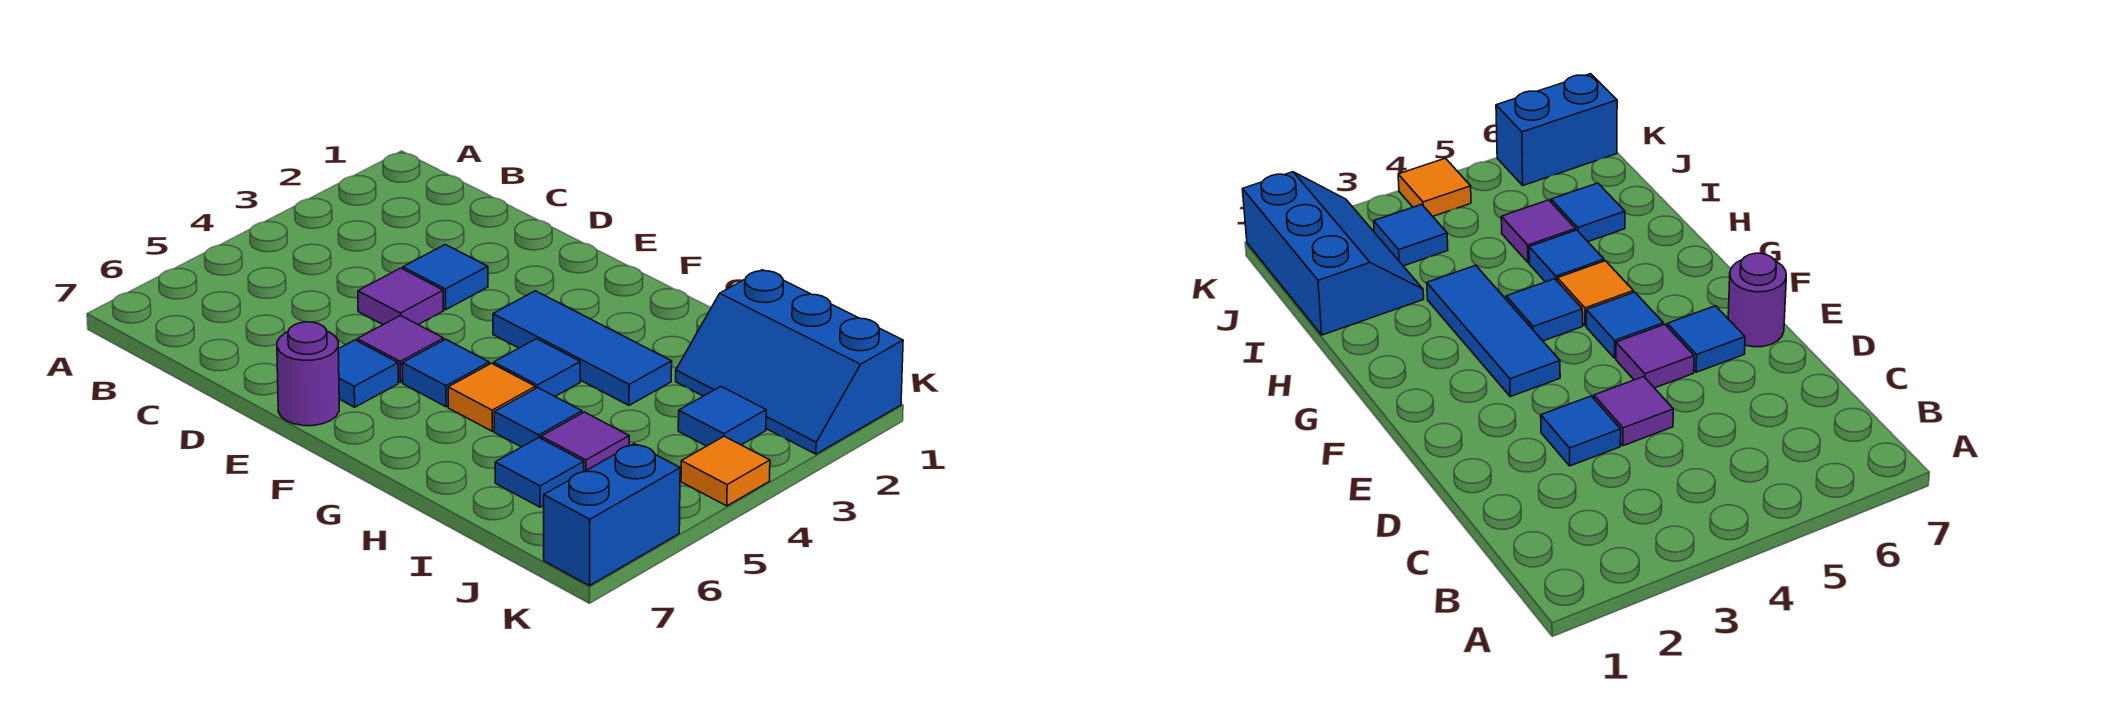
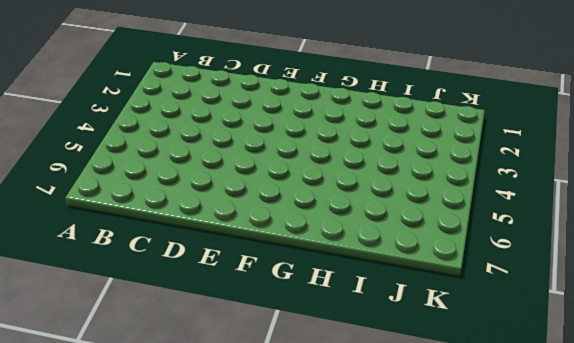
none -> blue 1x1 tile [403,245,488,310]
none -> purple 1x1 tile [358,268,444,325]
none -> purple 1x1 tile [357,315,444,382]

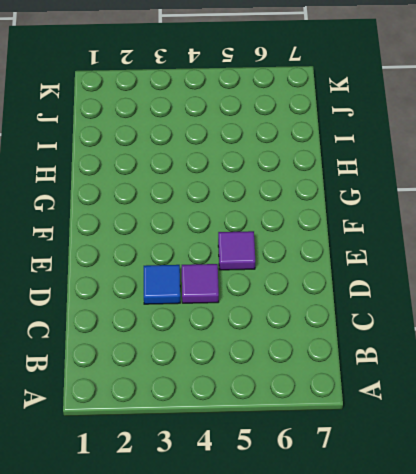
none -> blue 1x1 tile [338,340,398,407]
none -> purple 1x1 round brick [277,322,339,426]
none -> blue 1x3 tile [493,291,672,405]

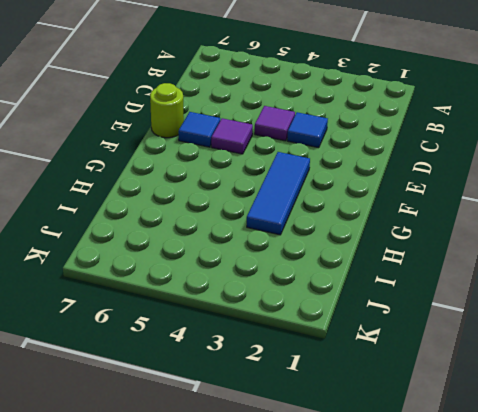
lime 1x1 round brick [150,83,184,138] -> purple 1x1 round brick [277,322,339,426]
none -> blue 1x1 tile [402,339,489,407]
none -> blue 1x1 tile [494,339,580,396]
none -> orange 1x1 tile [448,363,535,431]

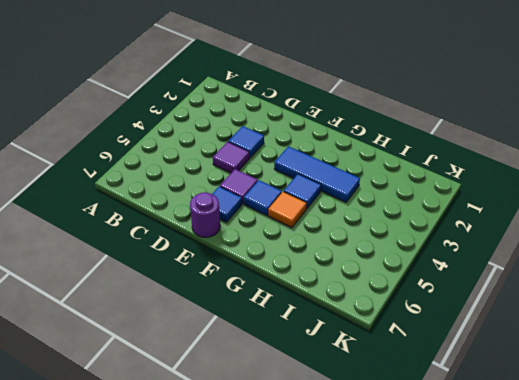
none -> blue 1x1 tile [494,388,582,447]
none -> blue 2x3 slope [676,270,903,454]
none -> purple 1x1 tile [541,412,629,472]

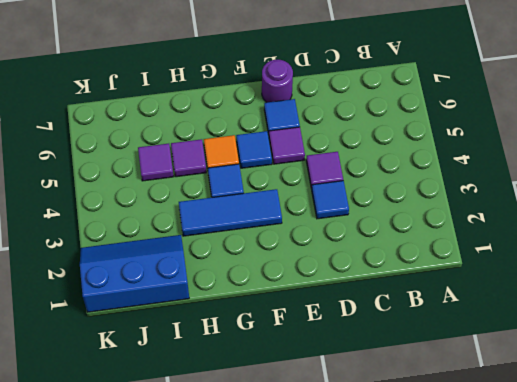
purple 1x1 tile [171,139,206,177] -> blue 1x1 tile [494,388,582,447]
none -> blue 1x1 tile [495,438,584,507]
none -> blue 1x1 tile [678,387,766,446]
none -> orange 1x1 tile [681,436,770,506]

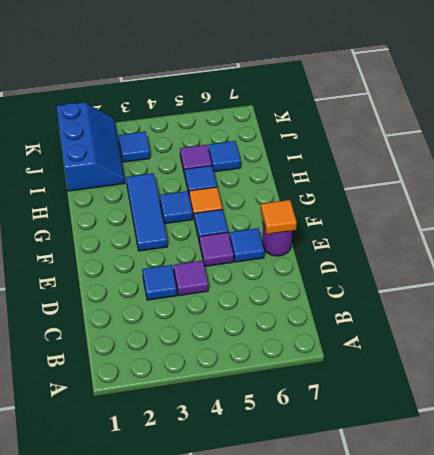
orange 1x1 tile [261,200,297,234] -> orange 1x1 tile moved to [681,436,770,506]
none -> blue 1x2 brick [544,444,680,586]

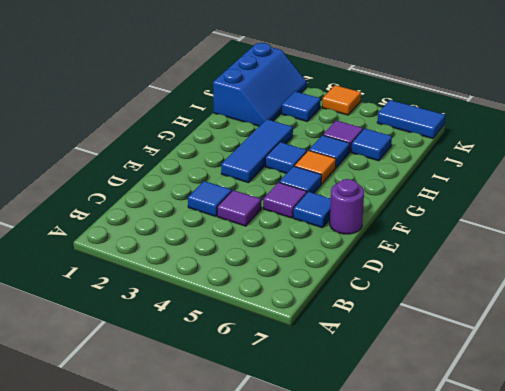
blue 1x2 tile [377,100,445,139] -> blue 1x2 brick [544,444,680,586]

